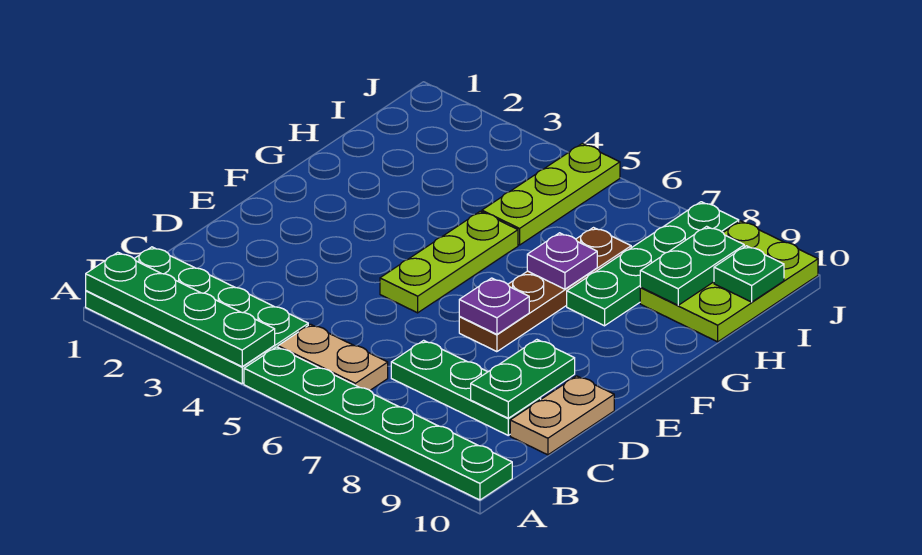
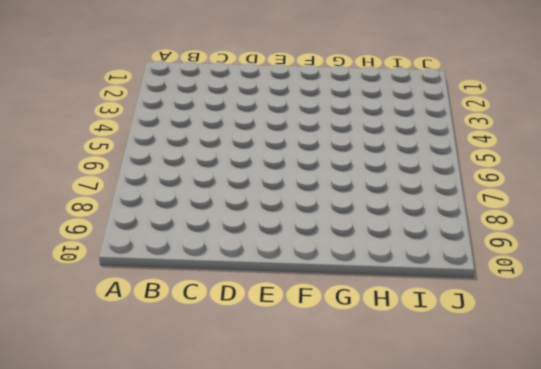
none -> green 2x4 plate [86,247,308,384]
none -> green 1x6 plate [244,347,512,500]
none -> tan 1x2 plate [278,324,388,390]

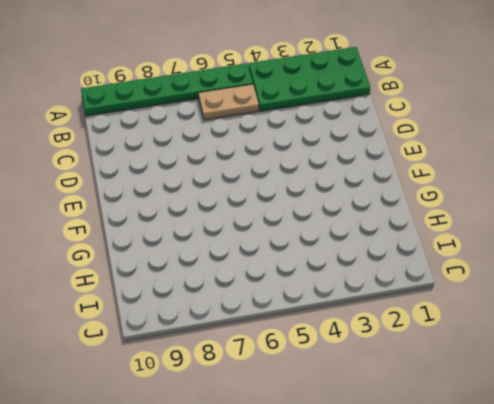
none -> green 1x3 plate [391,340,541,435]
none -> tan 1x2 plate [510,376,614,455]
none -> lime 1x3 plate [380,211,518,313]

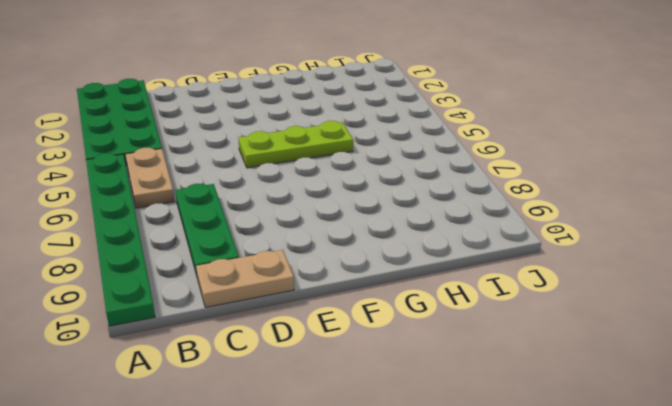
none -> brown 1x4 plate [459,228,631,352]
none -> green 1x4 plate [567,202,739,326]
none -> lime 1x3 plate [482,144,620,245]

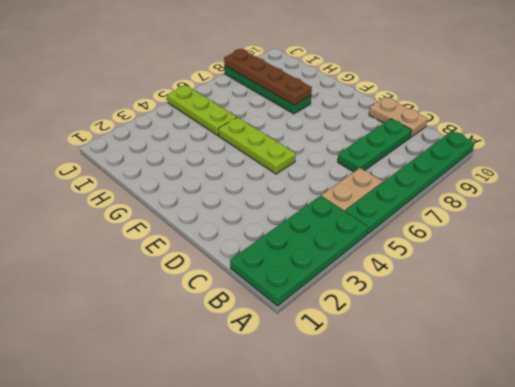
brown 1x4 plate [224,49,312,105] -> brown 1x4 plate moved to [459,228,631,352]
none -> lime 2x3 plate [640,221,818,342]
none -> green 1x4 plate [86,252,275,367]
none -> green 1x2 plate [471,340,575,418]

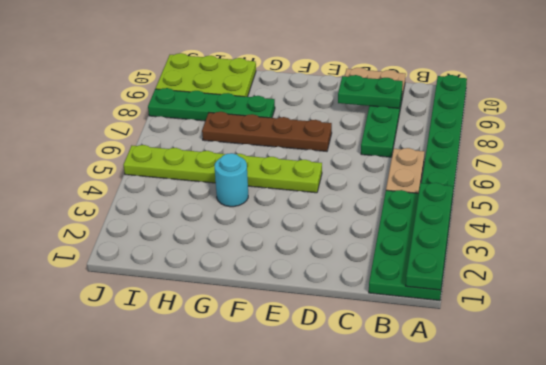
cyan 1x1 round brick [215,153,248,207] -> none
none -> purple 1x1 plate [459,278,529,334]
none -> purple 1x1 plate [527,233,597,289]
none -> green 1x2 plate [640,226,744,305]

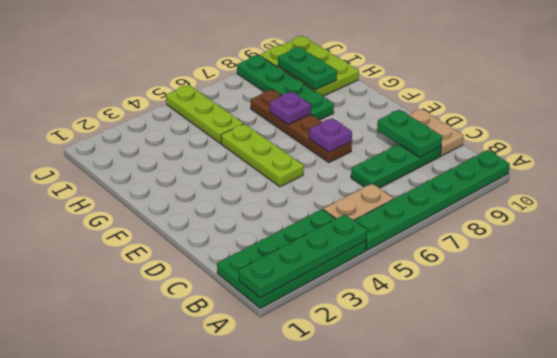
none -> green 1x1 plate [714,246,784,302]

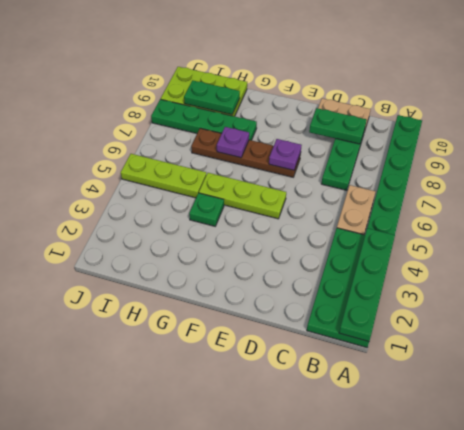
green 1x1 plate [189,193,224,226] -> green 1x1 plate moved to [714,246,784,302]

